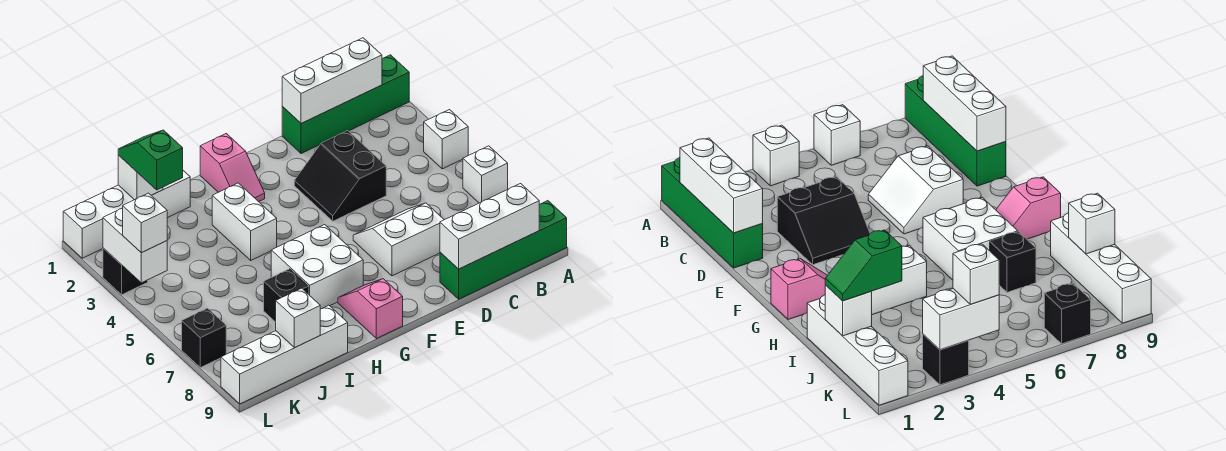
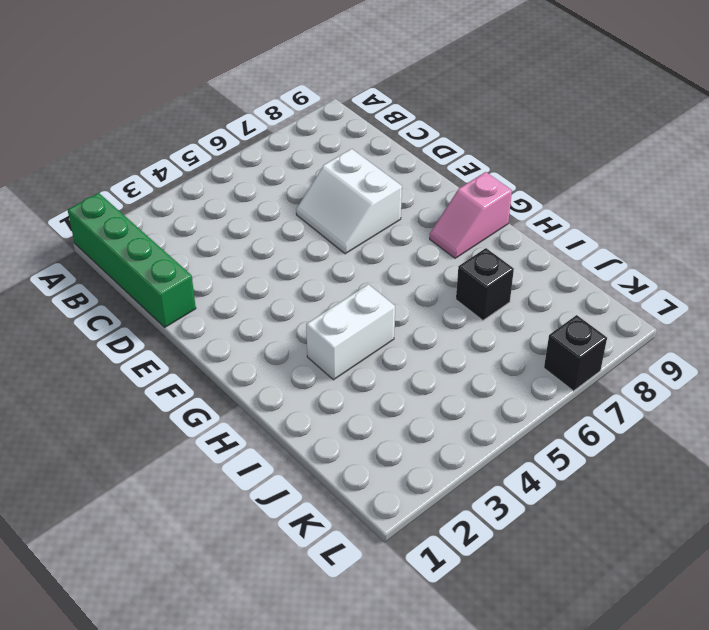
none -> white 1x1 brick [424,110,468,169]
none -> white 1x1 brick [463,146,508,203]
none -> green 1x4 brick [440,201,567,299]

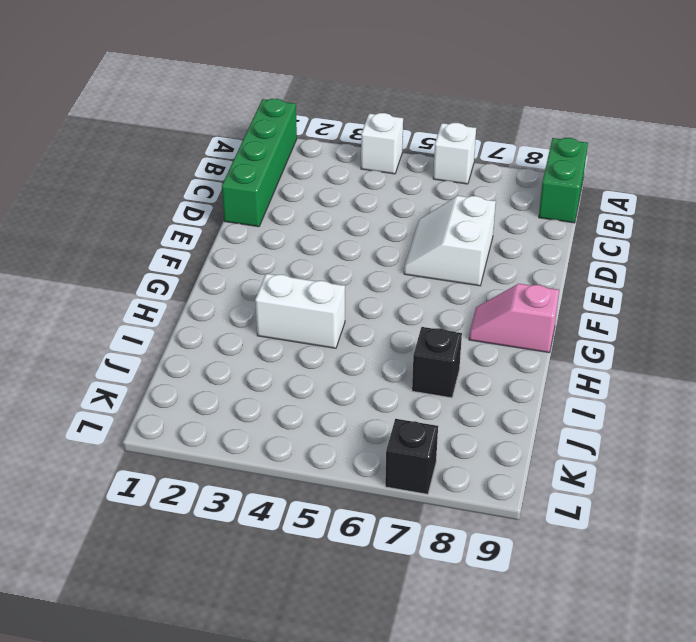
green 1x2 brick [539,138,588,223] -> green 1x4 brick [440,201,567,299]
none -> black 2x2 slope [294,131,386,221]
none -> pink 1x2 slope [200,134,265,202]
none -> white 2x2 brick [271,225,363,309]

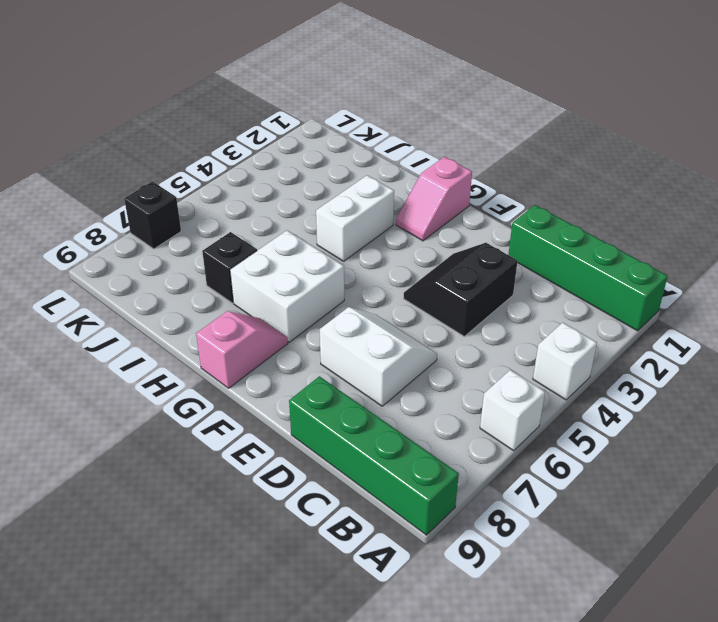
none -> white 1x4 brick [63,171,190,258]
none -> white 1x4 brick [221,305,348,404]
none -> black 1x1 brick [103,248,148,295]

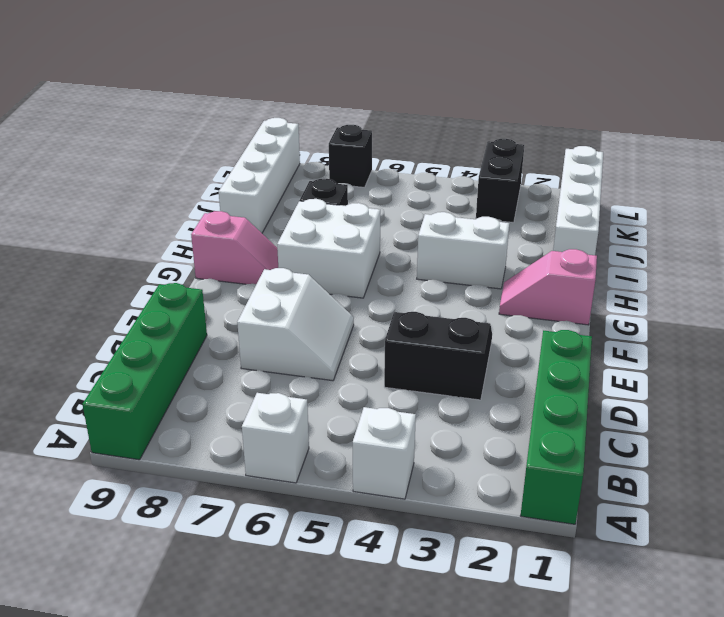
black 1x2 brick [476,139,524,223] -> black 1x1 brick [103,248,148,295]
none -> white 1x3 brick [282,38,382,124]
none -> white 1x3 brick [440,184,539,269]
none -> white 1x1 brick [118,155,163,200]

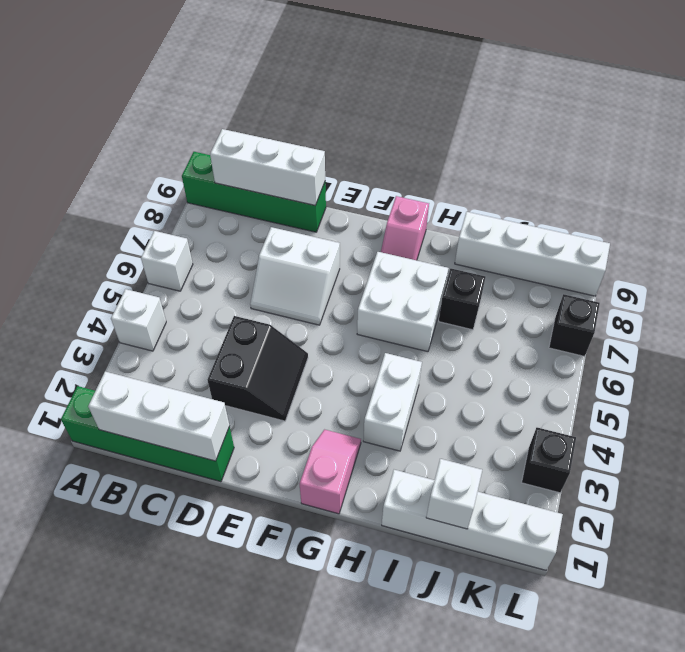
none -> white 1x1 brick [276,288,320,348]
none -> white 1x2 brick [103,208,167,283]
none -> green 1x2 slope [118,130,183,190]

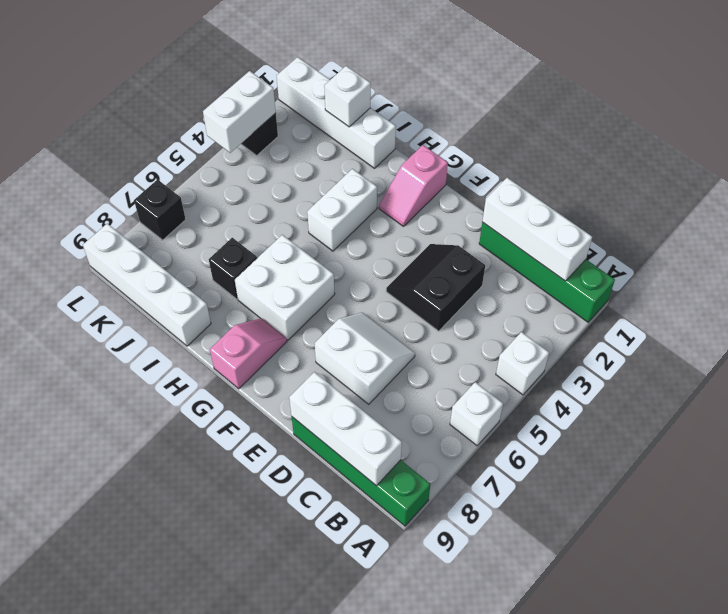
none -> white 1x1 brick [276,288,320,348]
none -> green 1x2 slope [118,130,183,190]
none -> white 1x1 brick [123,193,167,253]

